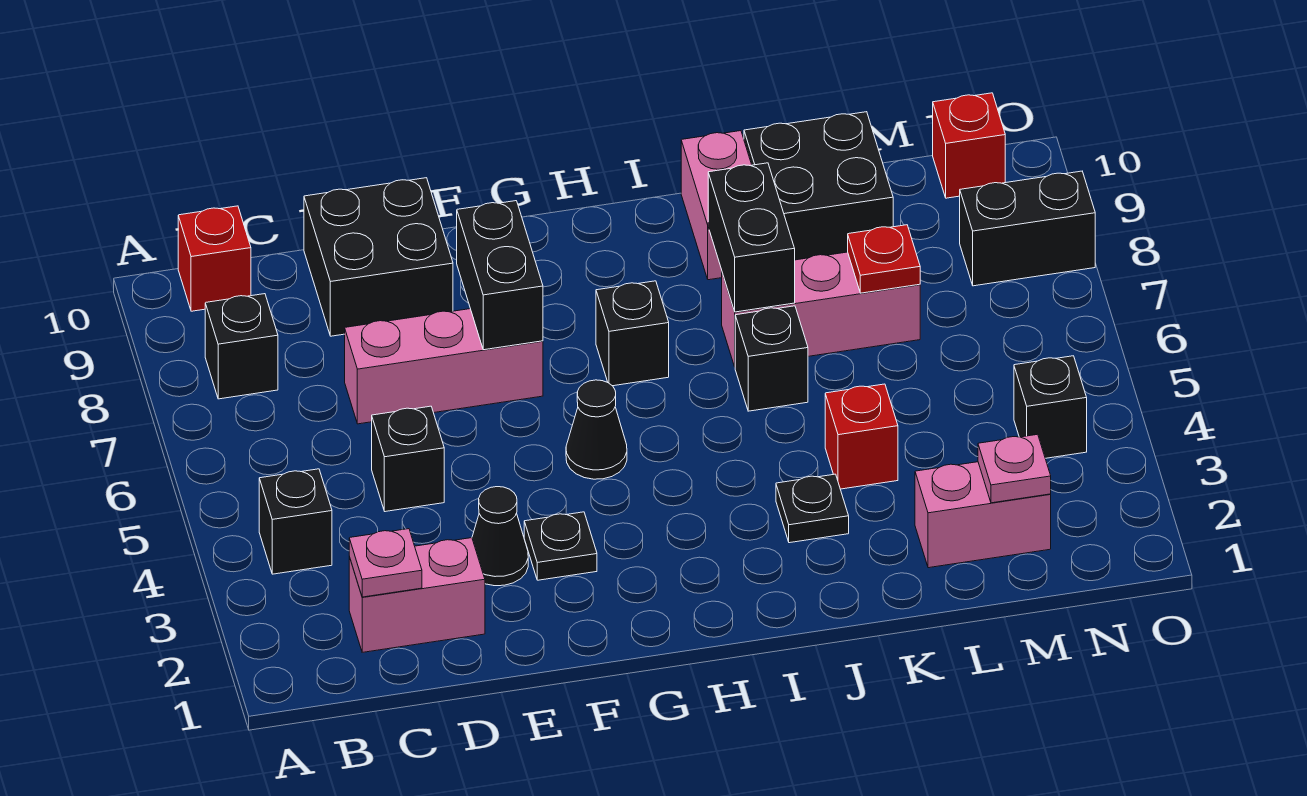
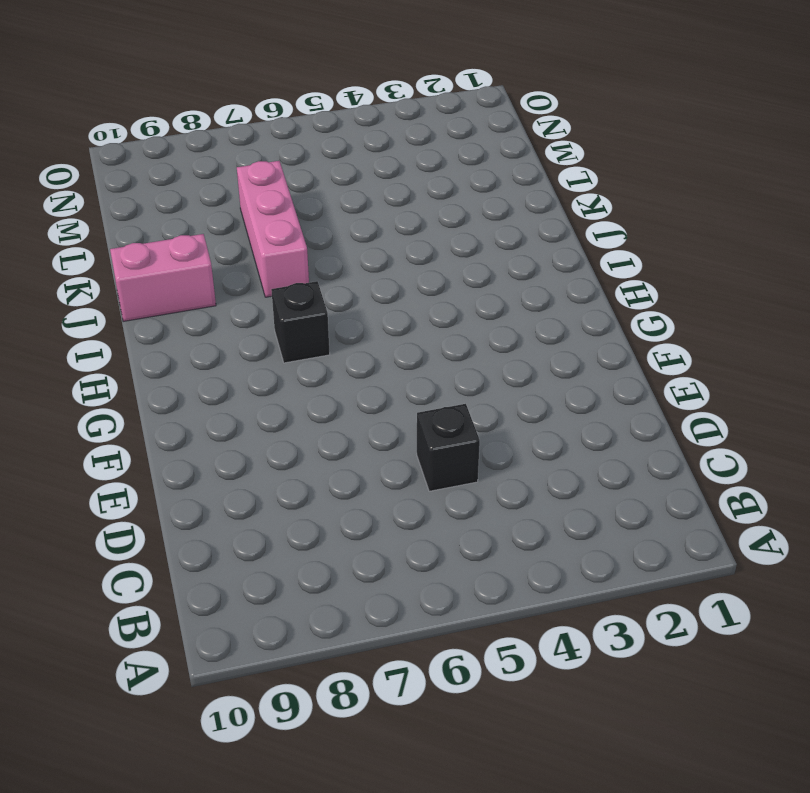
none -> black 1x1 brick [259,469,332,574]
none -> black 1x1 brick [205,294,278,399]
none -> red 1x1 brick [178,206,251,311]

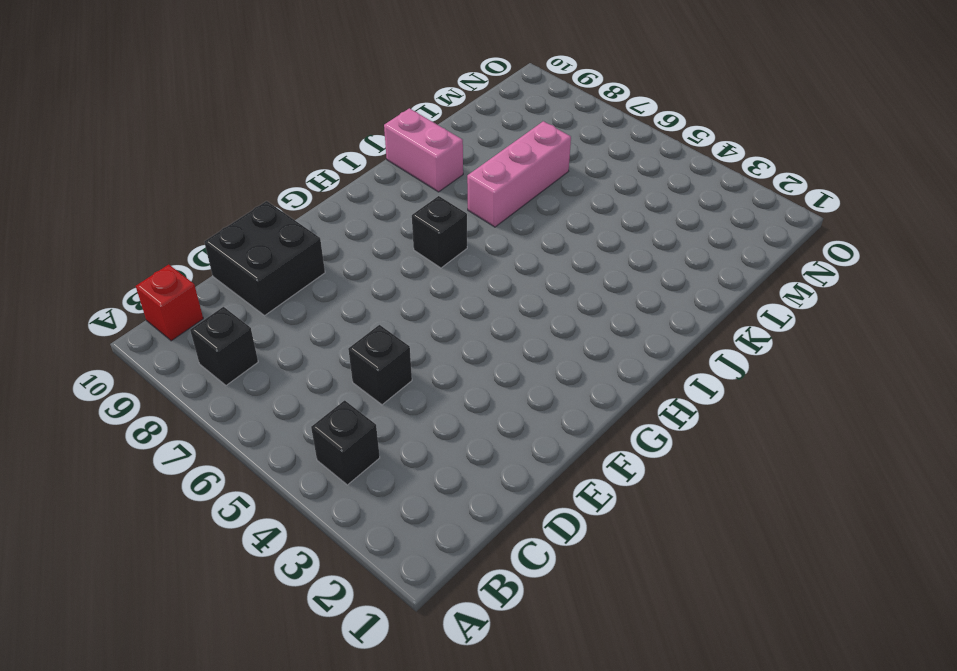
none -> pink 1x2 brick [349,538,485,652]
none -> pink 1x3 brick [345,309,543,424]
none -> black 1x1 cone [472,487,528,586]

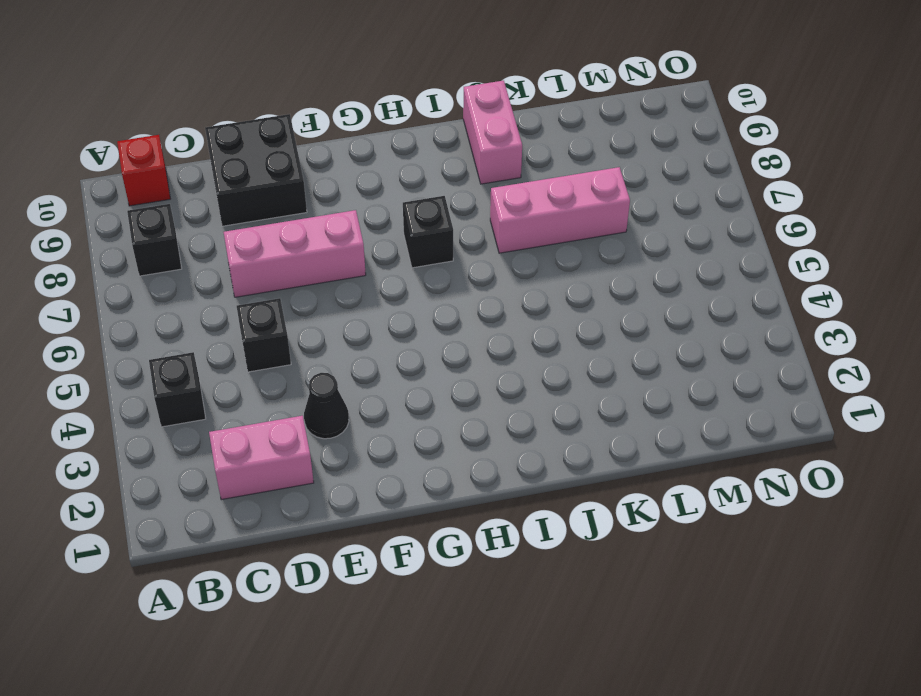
none -> black 1x1 plate [524,512,597,580]
none -> black 1x1 cone [566,380,627,479]
none -> black 1x1 plate [776,474,849,543]

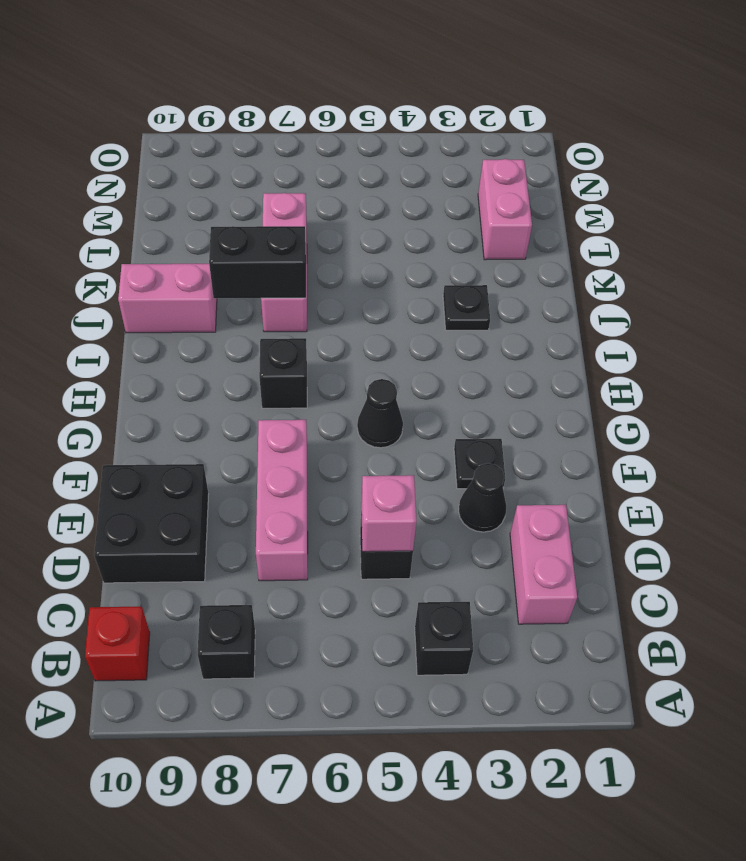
pink 1x1 brick [361,475,417,552] -> none
none -> black 1x1 brick [735,306,808,411]
none -> red 1x1 brick [825,384,898,489]
none -> black 2x2 brick [744,112,893,260]

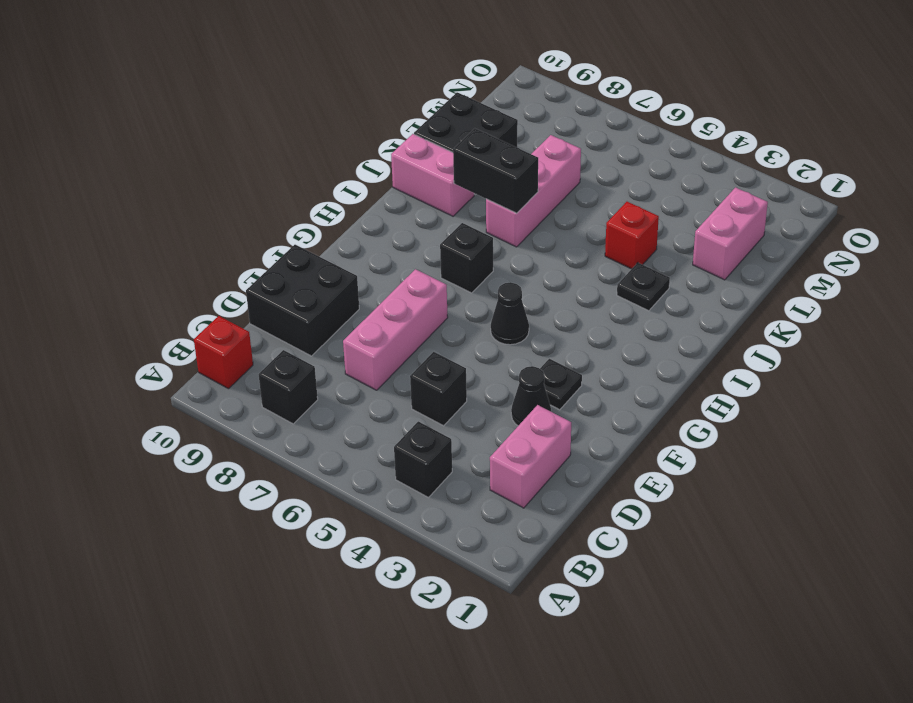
none -> black 1x1 brick [735,306,808,411]
none -> black 1x1 brick [1014,356,1087,458]
none -> black 1x2 brick [960,171,1095,286]

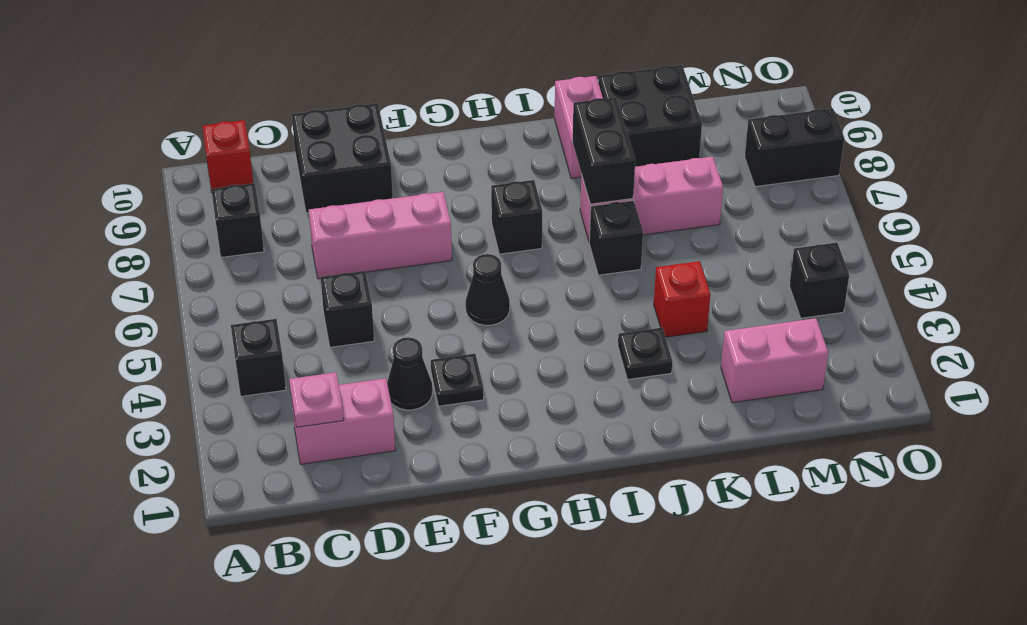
none -> red 1x1 brick [933,93,1005,198]
none -> black 1x2 brick [457,201,543,350]
none -> red 1x1 plate [848,225,920,293]

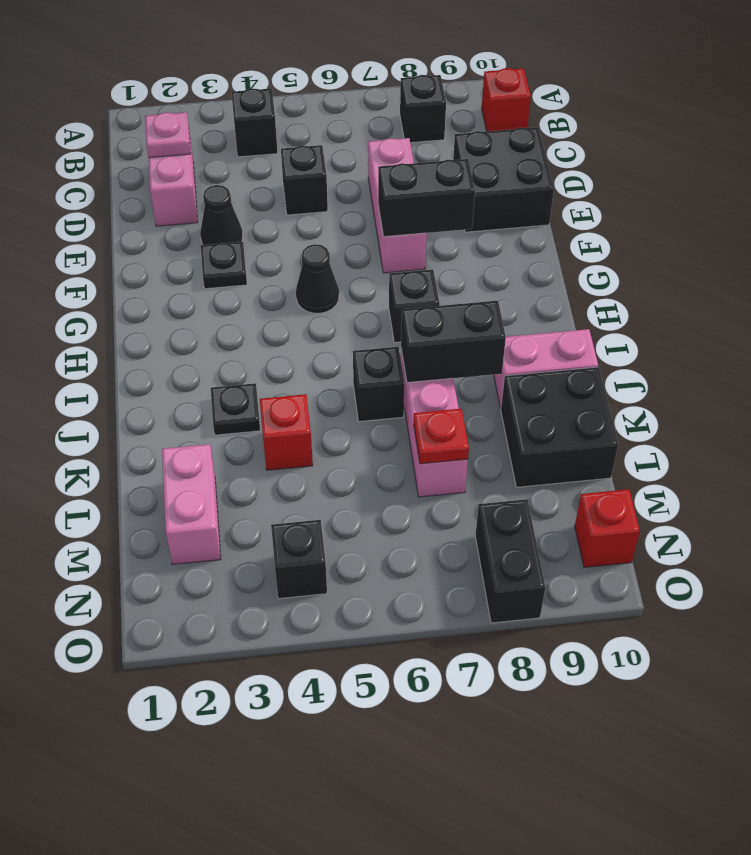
none -> pink 1x1 plate [978,434,1051,503]

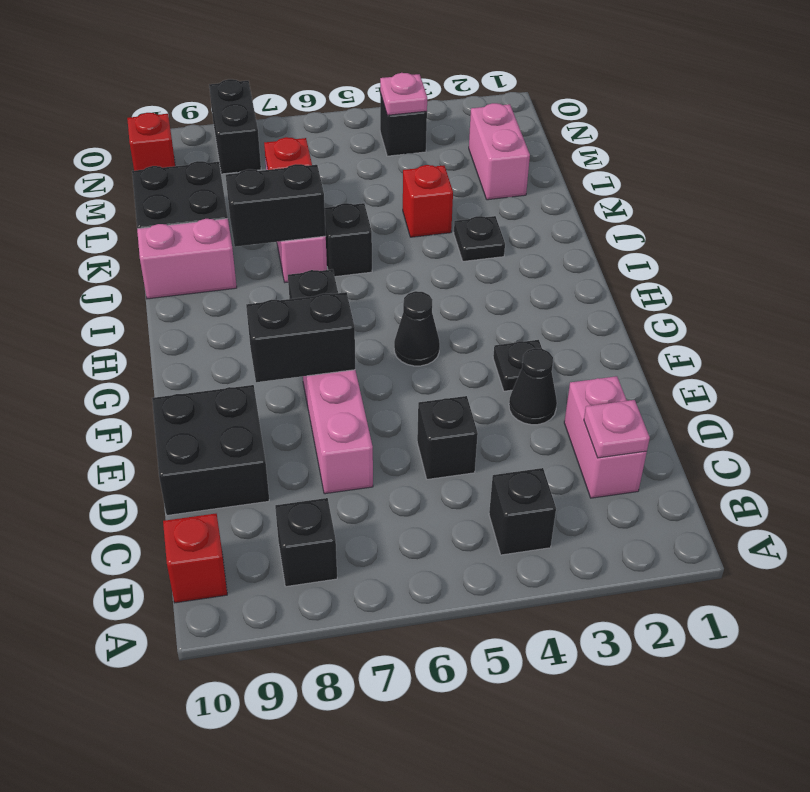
pink 1x1 plate [380,73,427,115] -> pink 1x1 plate moved to [978,434,1051,503]

